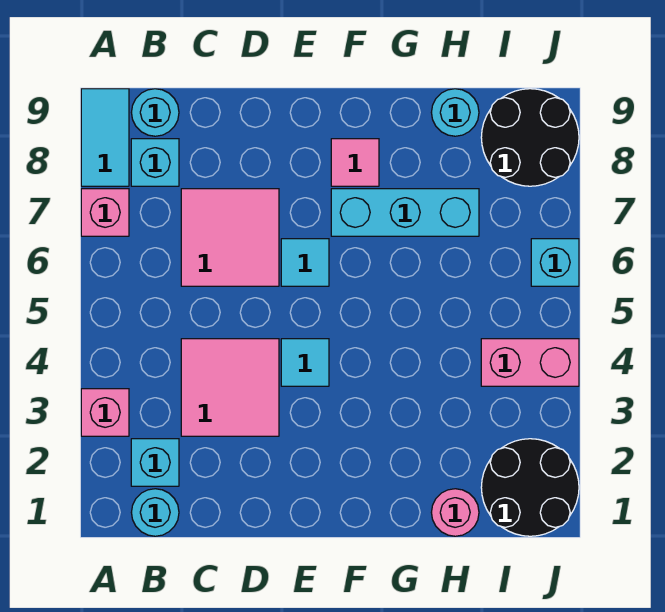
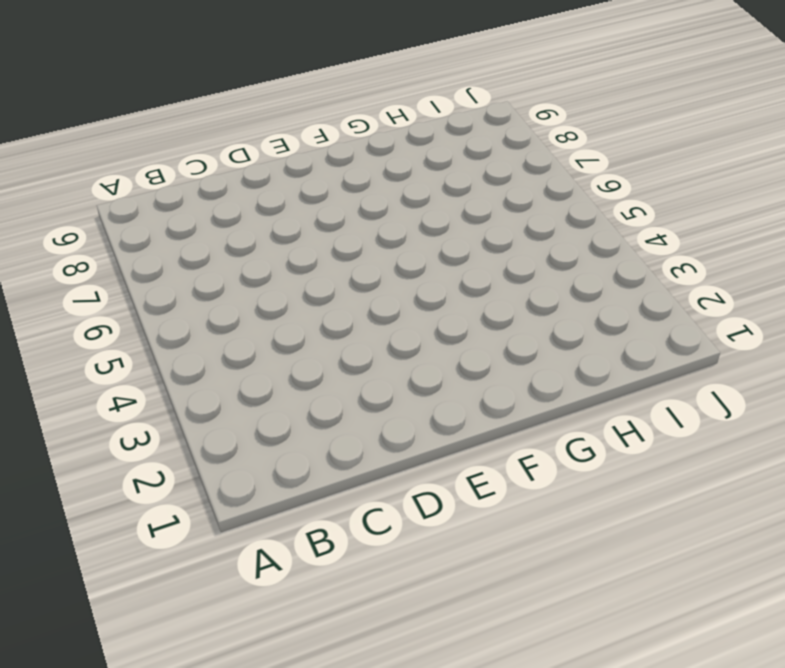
none -> pink 1x1 brick [81,389,129,436]
none -> pink 1x1 brick [81,189,129,236]
none -> cyan 1x2 tile [81,89,129,186]

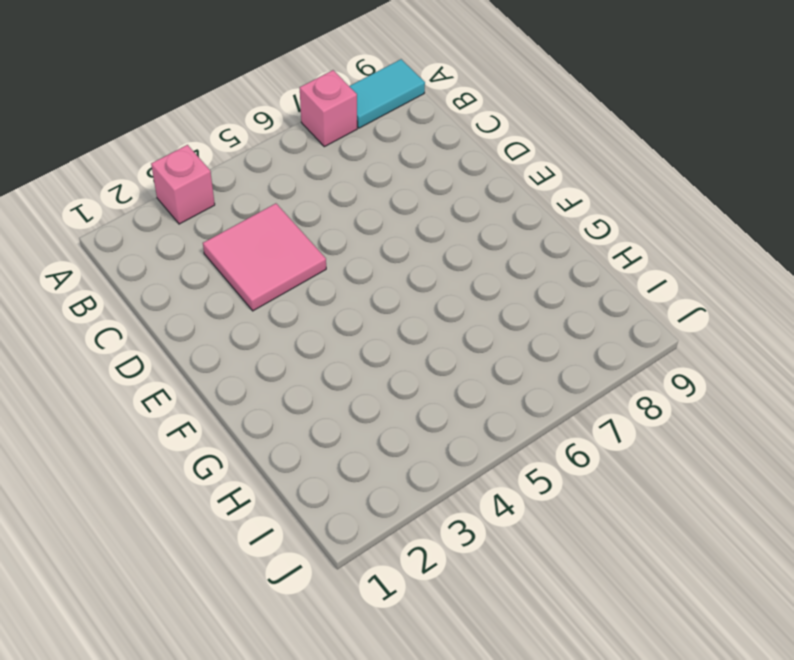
none -> cyan 1x1 round brick [131,489,179,536]
none -> cyan 1x1 brick [131,439,179,486]
none -> cyan 1x1 brick [131,139,179,186]

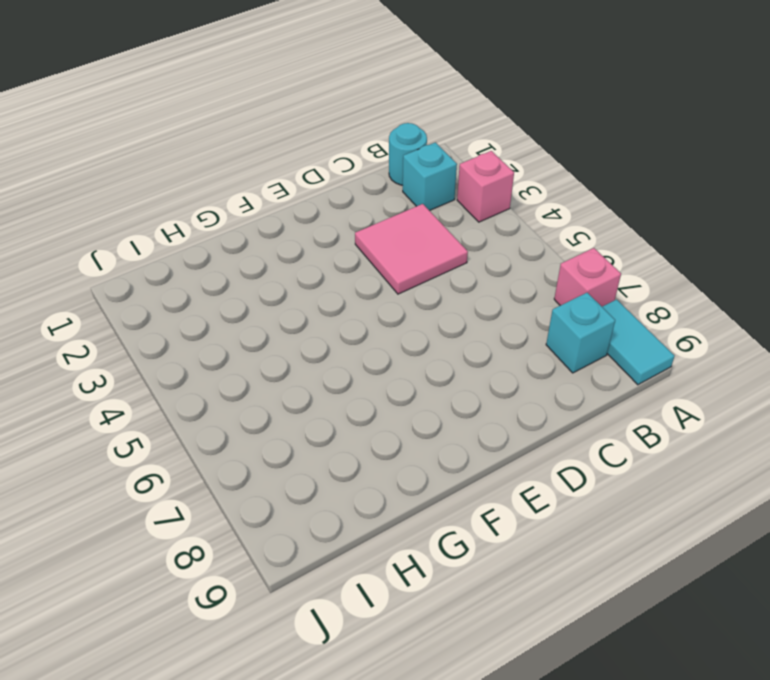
none -> cyan 1x1 round brick [131,89,179,136]
none -> pink 2x2 tile [181,189,279,286]
none -> cyan 1x1 tile [281,339,329,386]

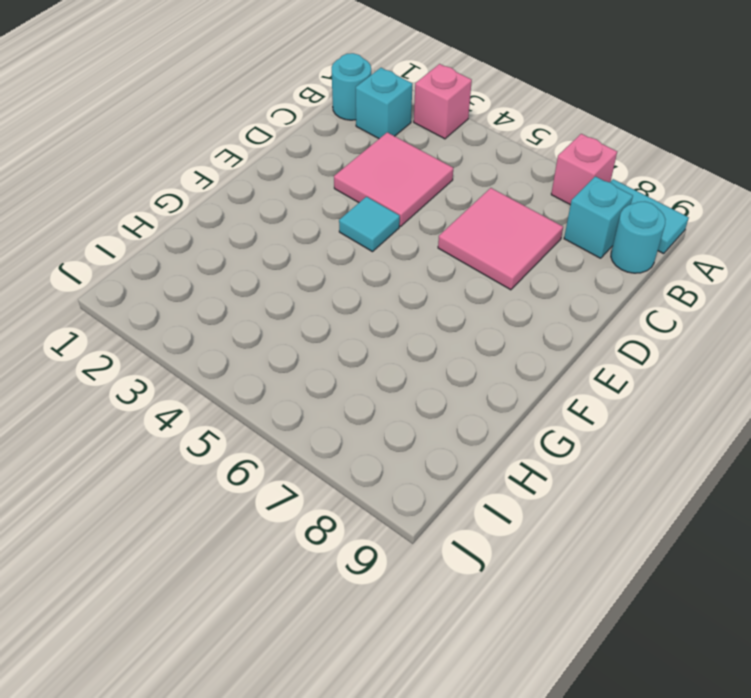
none -> cyan 1x1 tile [281,239,329,286]
none -> cyan 1x3 brick [331,189,479,236]
none -> pink 1x1 tile [331,139,379,186]

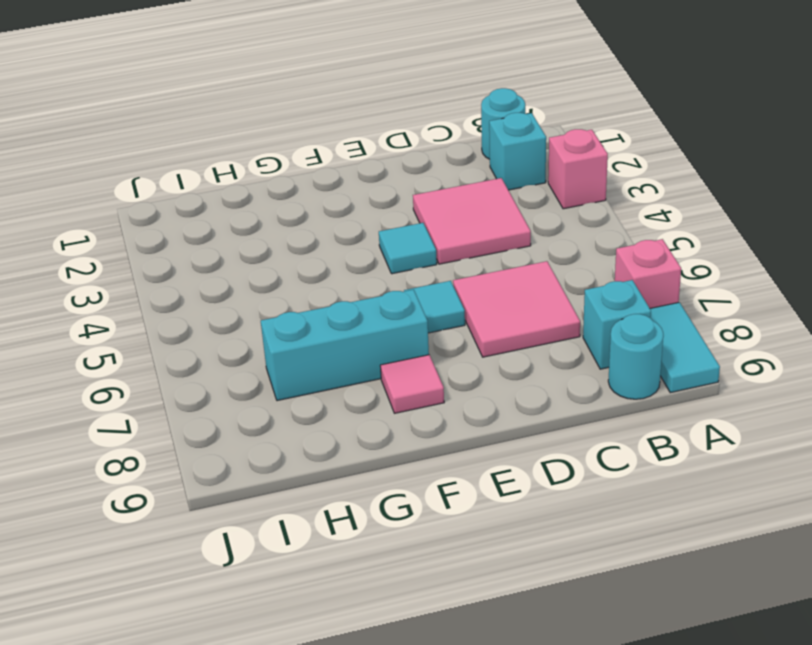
none -> pink 1x1 round brick [431,489,479,536]
none -> cyan 1x1 round brick [431,89,479,136]
none -> black 2x2 round brick [481,439,579,536]

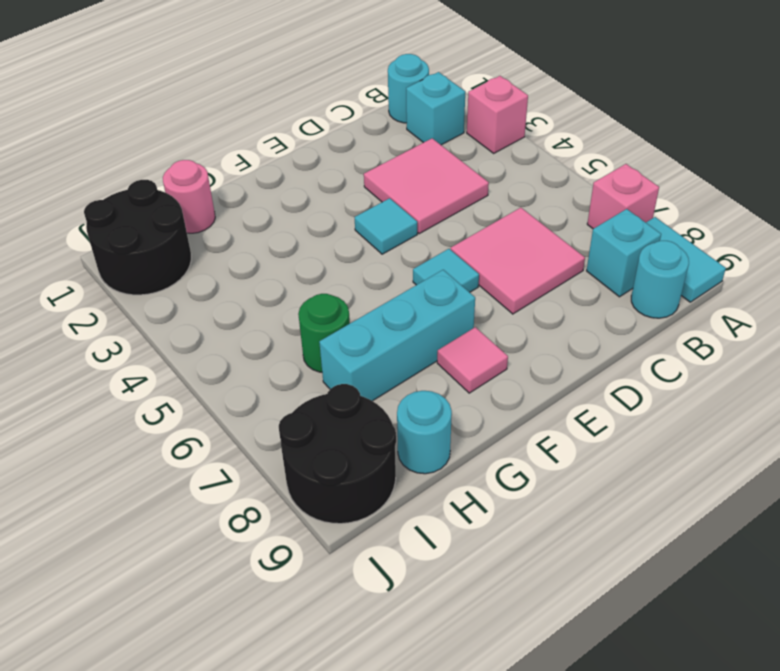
green 1x1 round brick [298,294,350,372] -> none
none -> pink 1x2 brick [481,339,579,386]
none -> cyan 1x1 brick [531,239,579,286]

